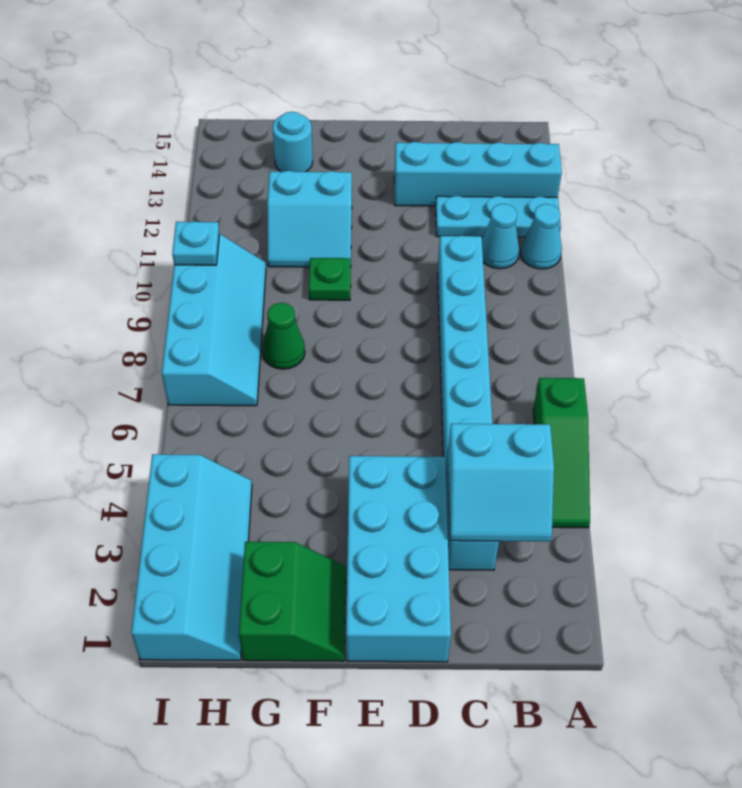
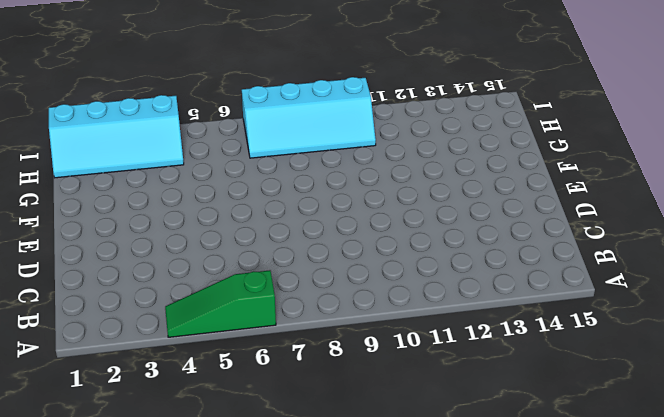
none -> cyan 1x1 cone [521,204,562,269]
none -> cyan 1x3 plate [436,196,561,237]
none -> cyan 1x4 brick [394,142,562,206]

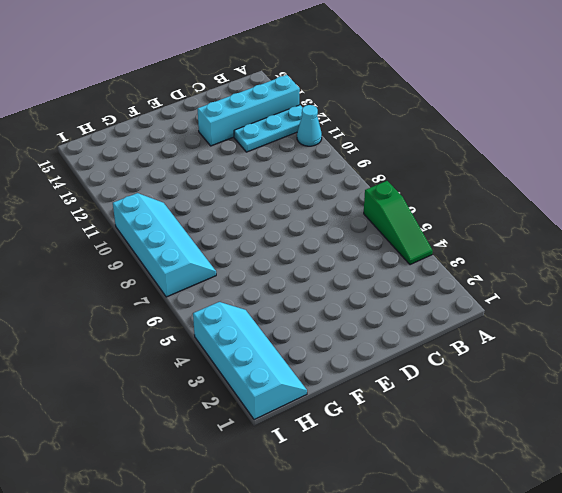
none -> cyan 1x1 cone [482,204,520,269]
none -> cyan 1x8 brick [438,236,499,570]
none -> cyan 2x4 brick [346,456,451,662]

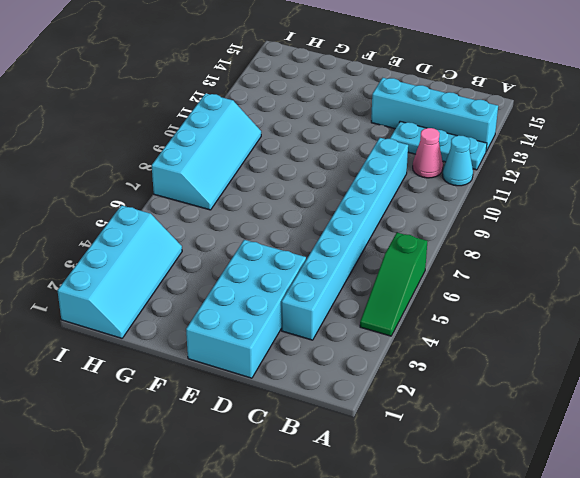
pink 1x1 cone [413,128,443,178] -> cyan 1x1 cone [482,204,520,269]
none -> green 2x2 slope [239,542,346,661]
none -> green 1x1 plate [309,258,351,300]
none -> cyan 2x2 slope [267,171,352,267]

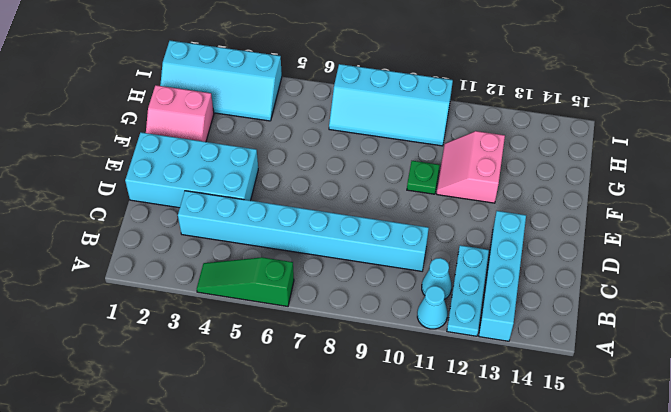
pink 2x2 slope [146,85,214,142] -> green 2x2 slope [239,542,346,661]
pink 2x2 slope [437,131,505,203] -> cyan 2x2 slope [267,171,352,267]
none -> green 1x1 cone [262,303,305,369]
none -> cyan 1x1 round brick [272,112,313,172]
none -> cyan 2x2 slope [448,424,554,542]

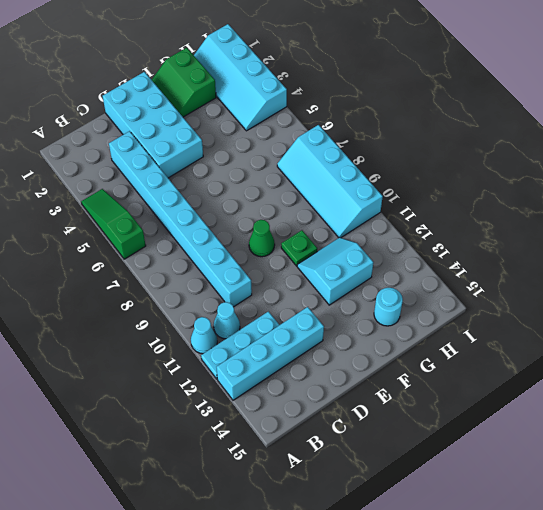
green 1x1 cone [249,220,275,257] -> green 1x1 cone moved to [262,303,305,369]
none -> cyan 2x2 slope [448,424,554,542]
none -> cyan 1x1 plate [172,221,219,265]

